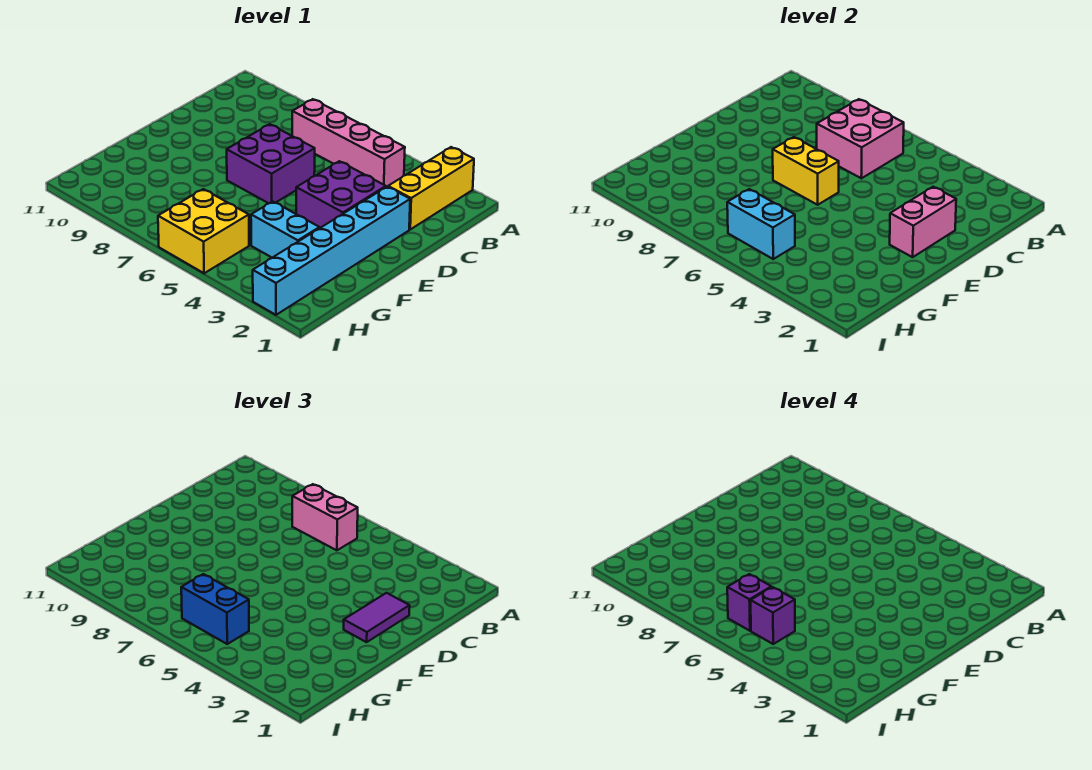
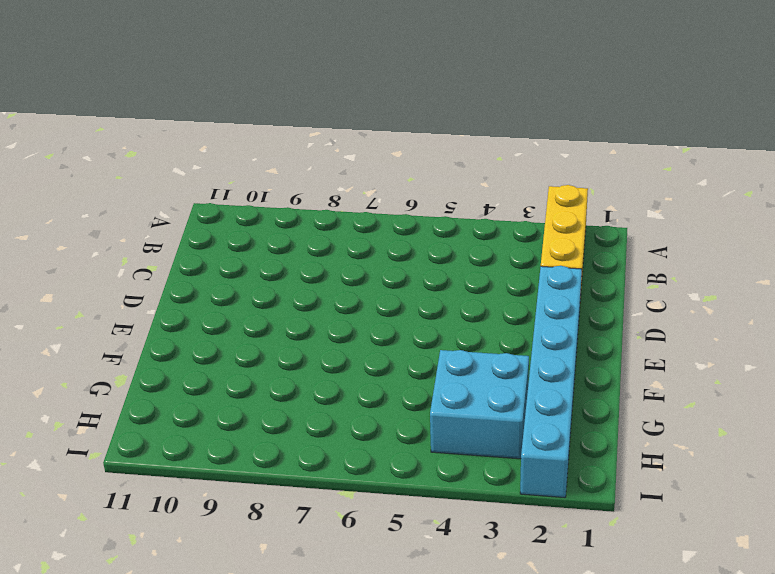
cyan 2x2 brick [430,350,529,459] -> cyan 1x2 brick [251,201,320,258]
none -> pink 1x4 brick [292,99,405,187]
none -> purple 2x2 brick [296,161,386,228]
none -> purple 2x2 brick [227,124,315,203]

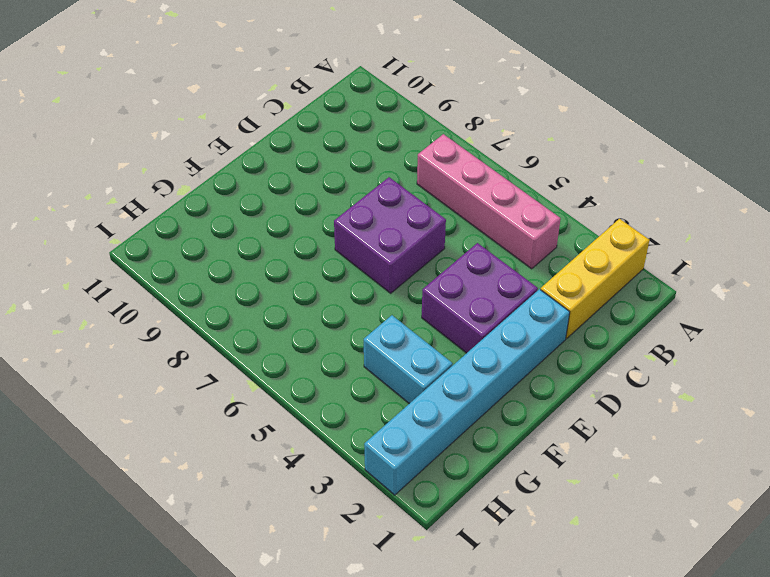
none -> yellow 2x2 brick [158,189,249,273]
none -> pink 2x2 brick [817,99,904,178]
none -> pink 1x2 brick [890,187,956,257]

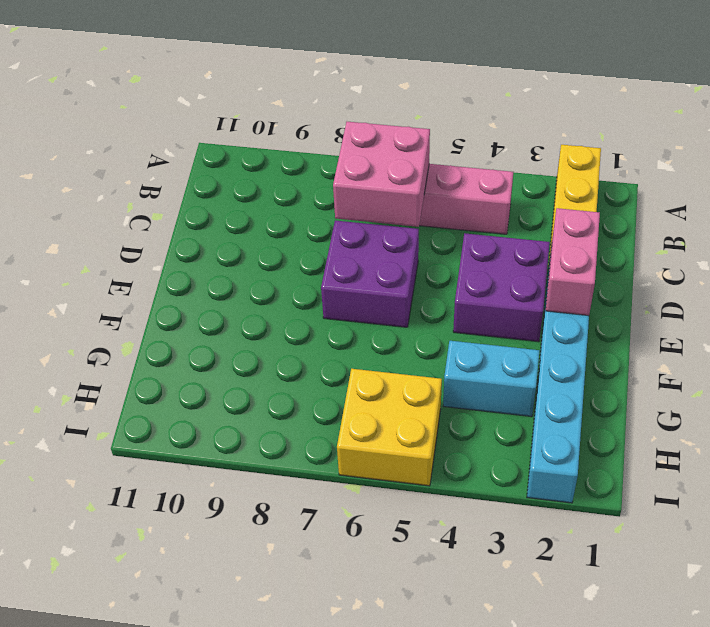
none -> yellow 1x2 brick [773,137,839,205]
none -> cyan 1x2 brick [727,189,795,259]
none -> pink 1x2 brick [292,484,358,550]

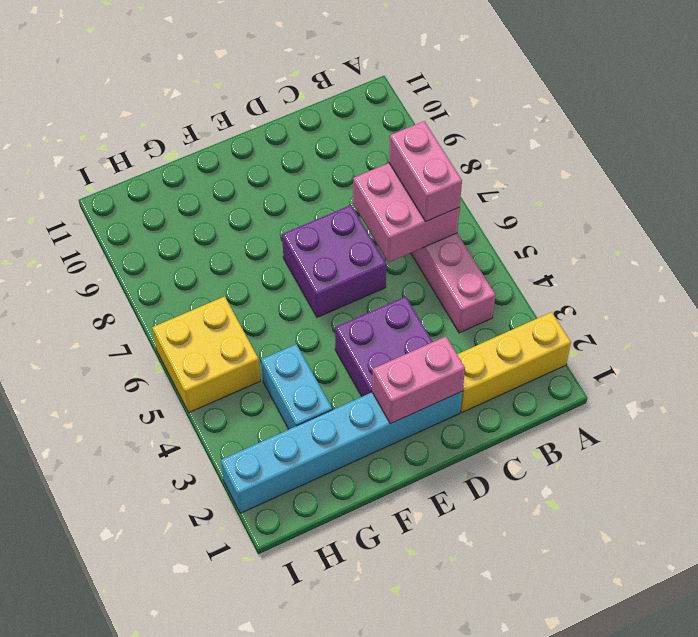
none -> yellow 1x2 brick [773,137,839,205]
none -> cyan 1x2 brick [727,189,795,259]
none -> purple 1x2 tile [344,593,410,642]

